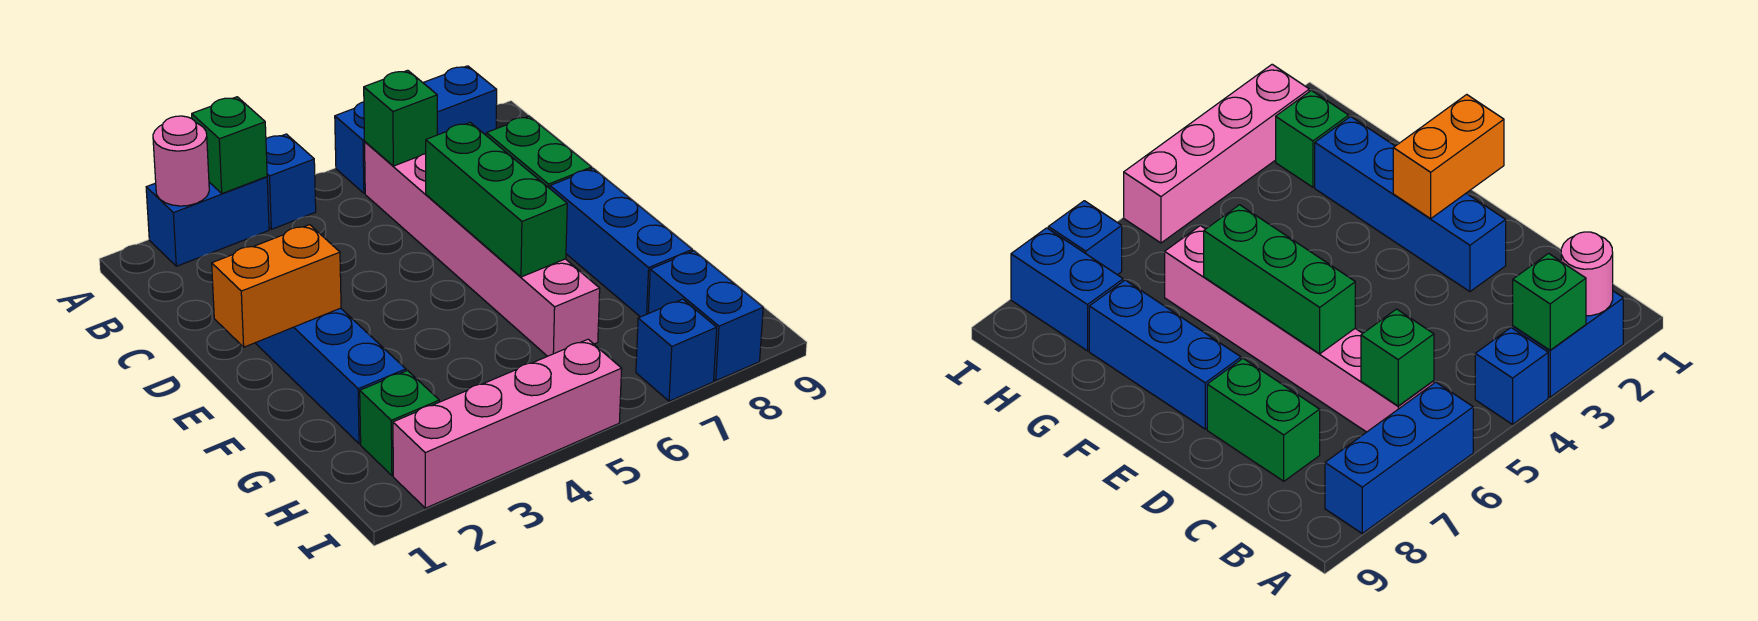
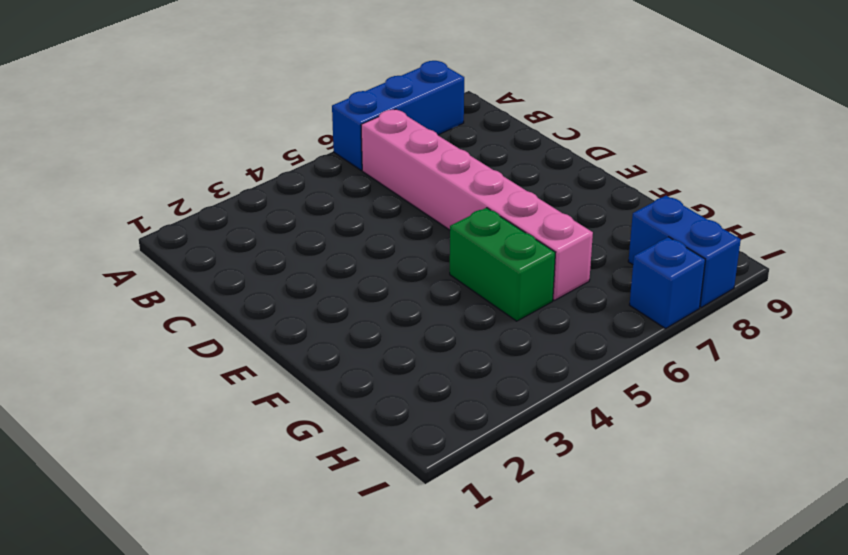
green 1x2 brick [450,208,555,321] -> green 1x2 brick moved to [486,116,592,188]
none -> blue 1x2 brick [146,177,269,266]
none -> blue 1x1 brick [266,134,316,229]
none -> blue 1x4 brick [256,308,406,444]

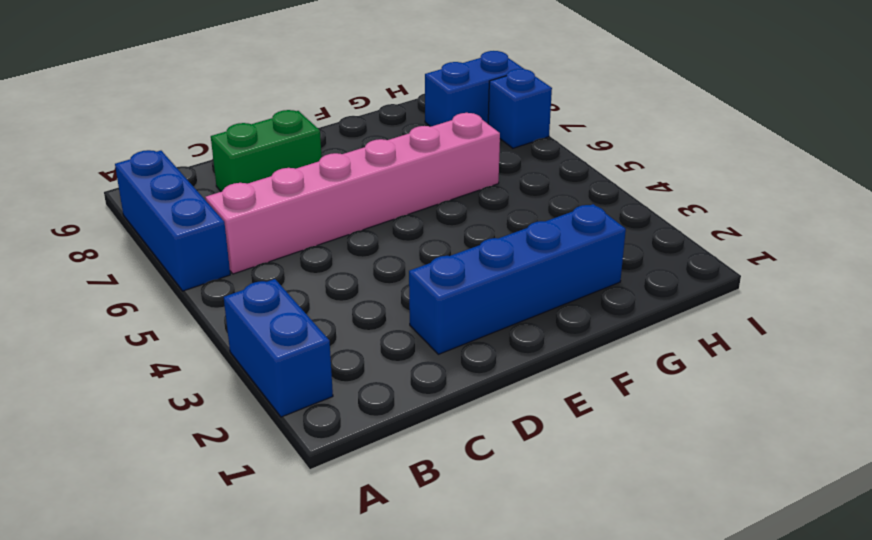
none -> blue 1x1 brick [266,134,316,229]
none -> blue 1x3 brick [550,169,692,317]
none -> green 1x1 brick [360,371,439,476]

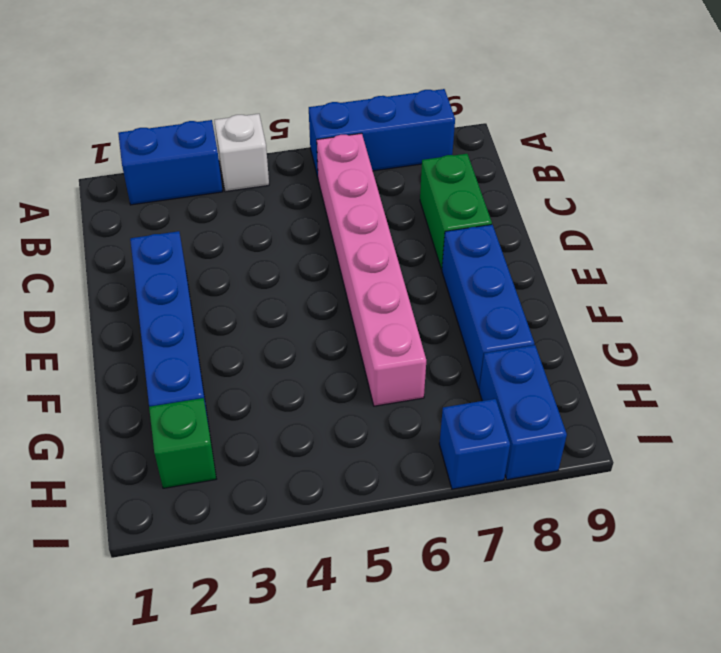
white 1x1 brick [214,114,269,192] -> blue 1x1 brick [266,134,316,229]
none -> pink 1x4 brick [393,339,622,508]
none -> pink 1x1 round brick [153,116,209,206]
none -> green 1x1 brick [192,97,267,193]

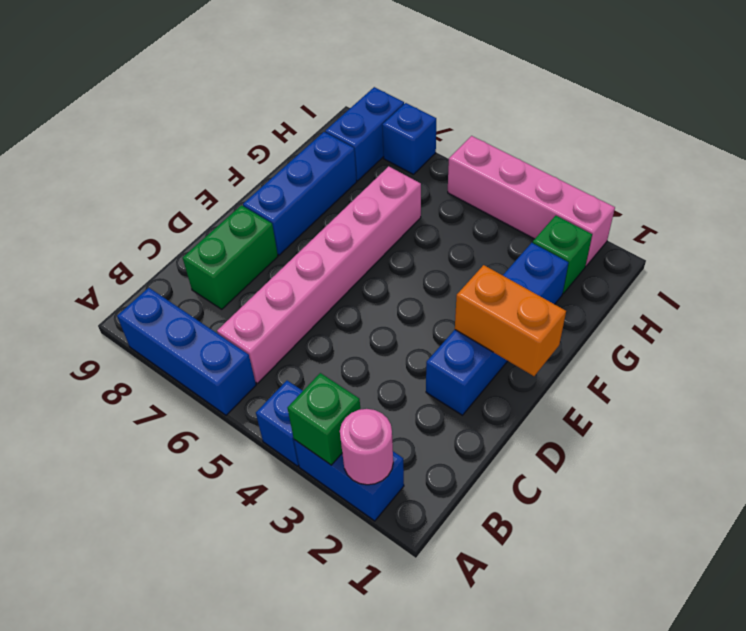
none -> green 1x1 brick [364,70,437,166]
none -> green 1x3 brick [426,123,567,277]

